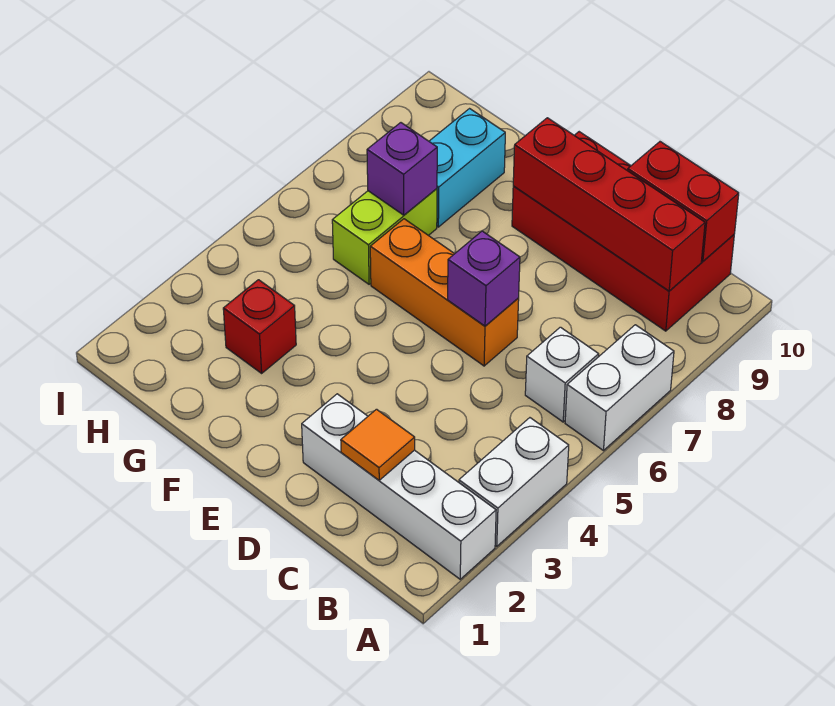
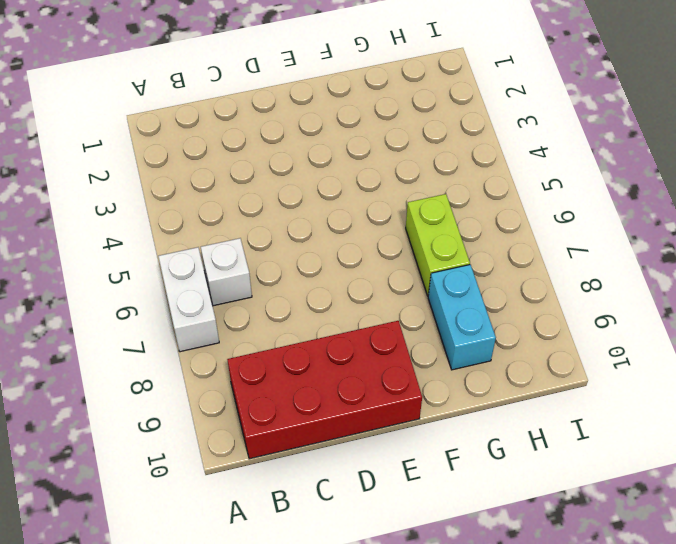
none -> white 1x4 brick [302,394,496,579]
none -> white 1x2 brick [459,418,569,547]
none -> orange 1x3 brick [370,219,519,366]

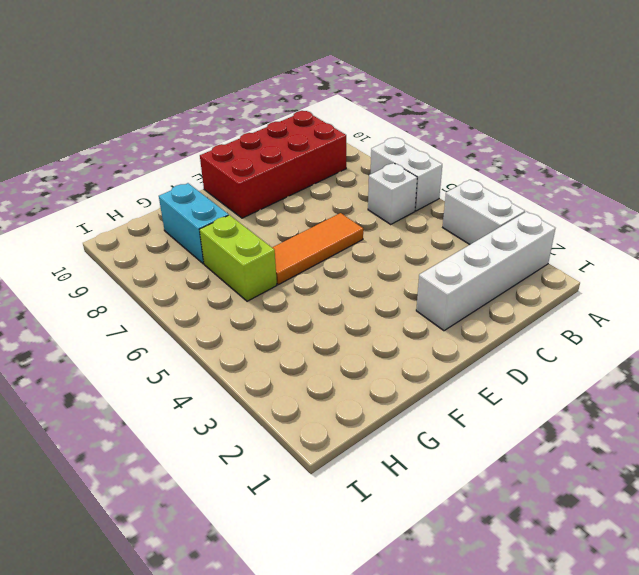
orange 1x3 tile [272,213,363,285] -> orange 1x3 brick [370,219,519,366]
none -> red 1x1 brick [223,280,296,373]
none -> red 1x4 brick [513,118,705,291]
none -> red 1x2 brick [628,142,739,261]

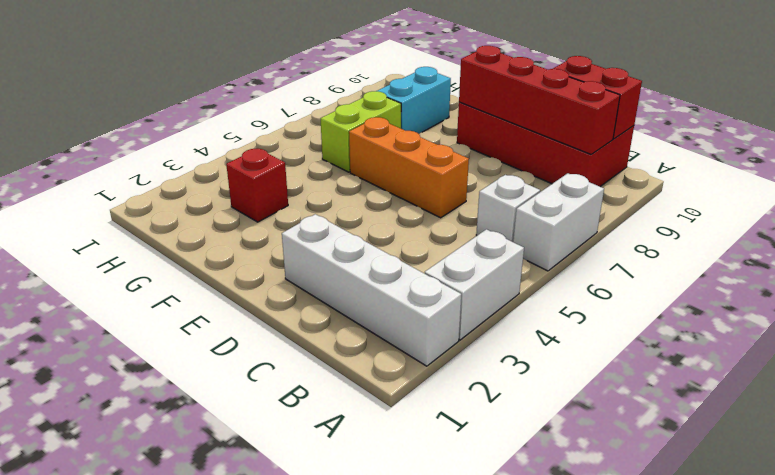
none -> orange 1x1 tile [341,409,415,480]
none -> purple 1x1 brick [448,231,520,326]
none -> purple 1x1 brick [367,123,437,215]

